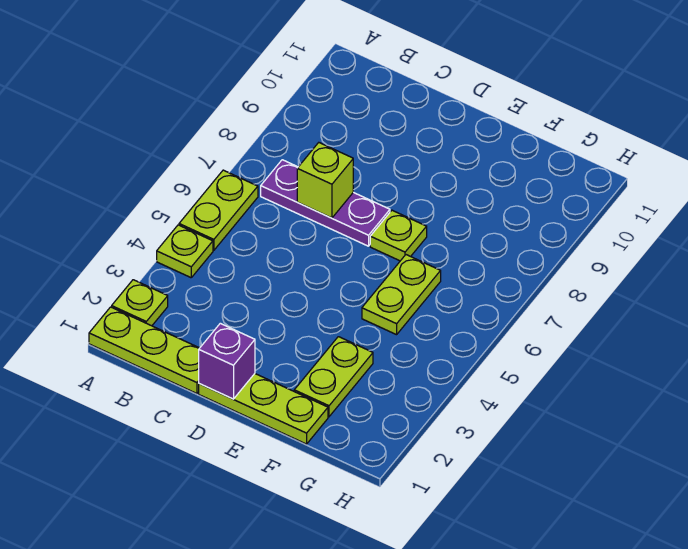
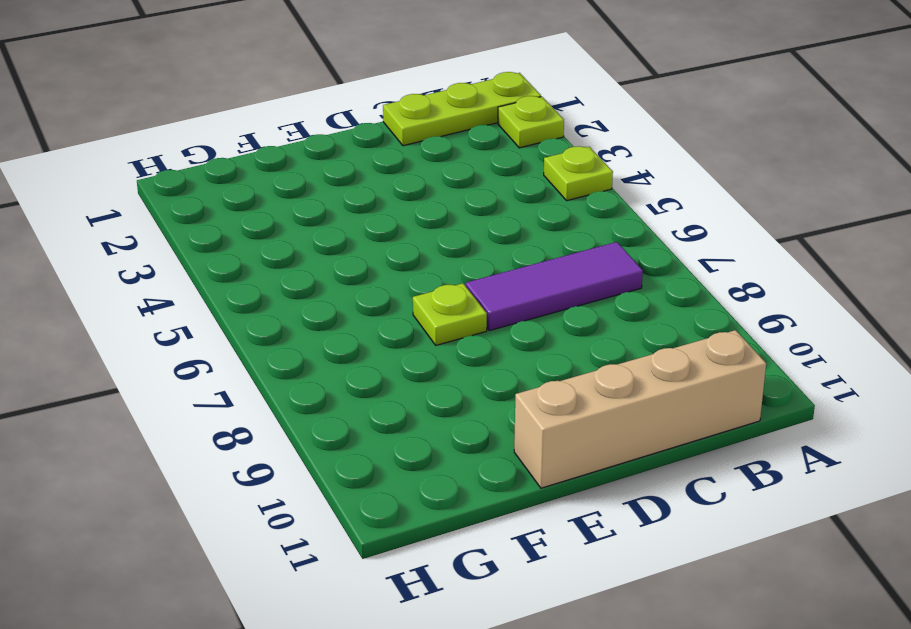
purple 1x3 tile [466,242,643,331] -> purple 1x3 plate [261,160,390,246]
tan 1x4 brick [514,330,766,488] -> none
none -> lime 1x2 plate [179,170,258,250]
none -> lime 1x3 plate [199,374,328,444]

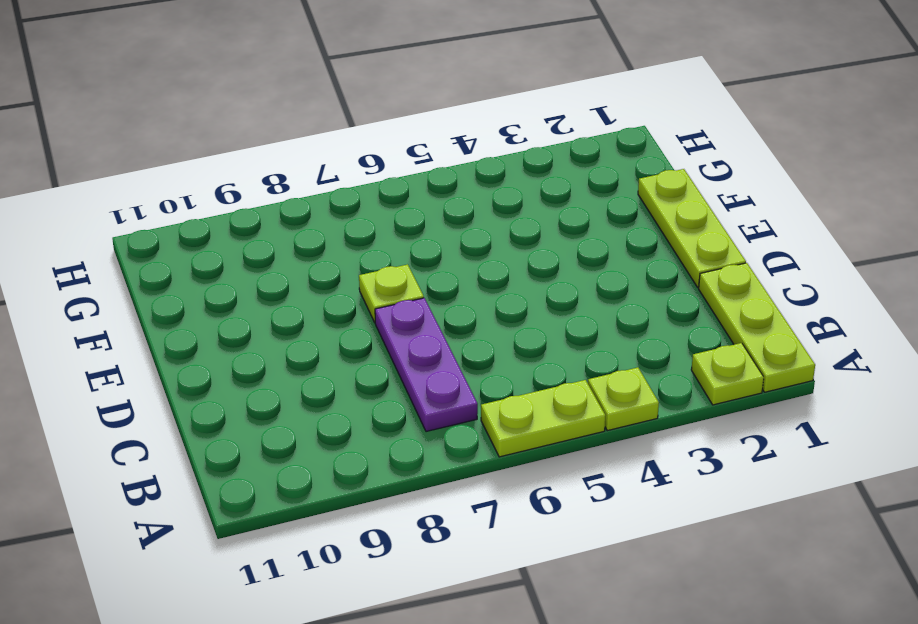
none -> lime 1x2 plate [294,337,373,417]
none -> lime 1x2 plate [362,255,441,335]

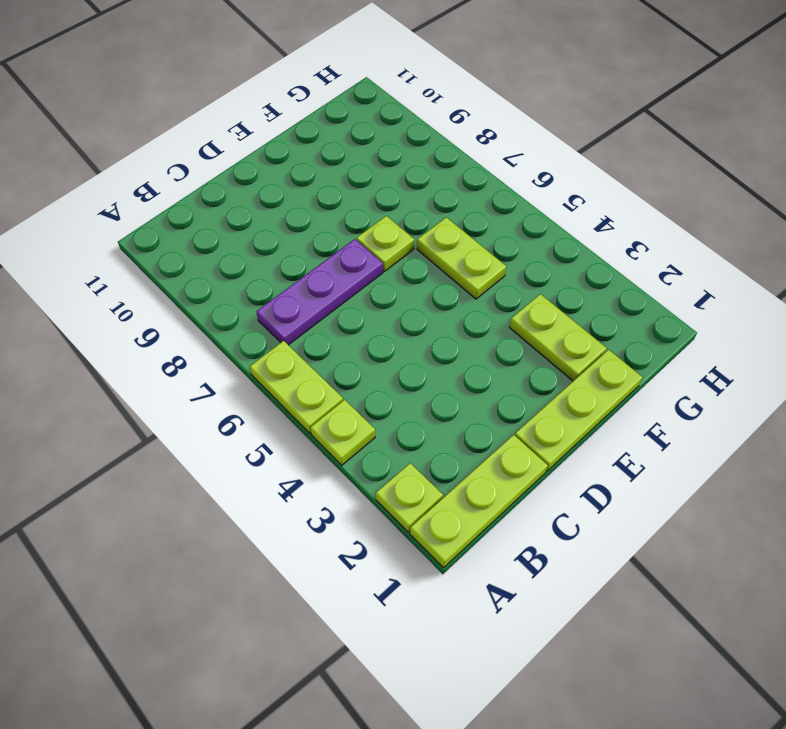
none -> lime 1x1 brick [297,143,353,218]
none -> purple 1x1 brick [199,323,255,399]

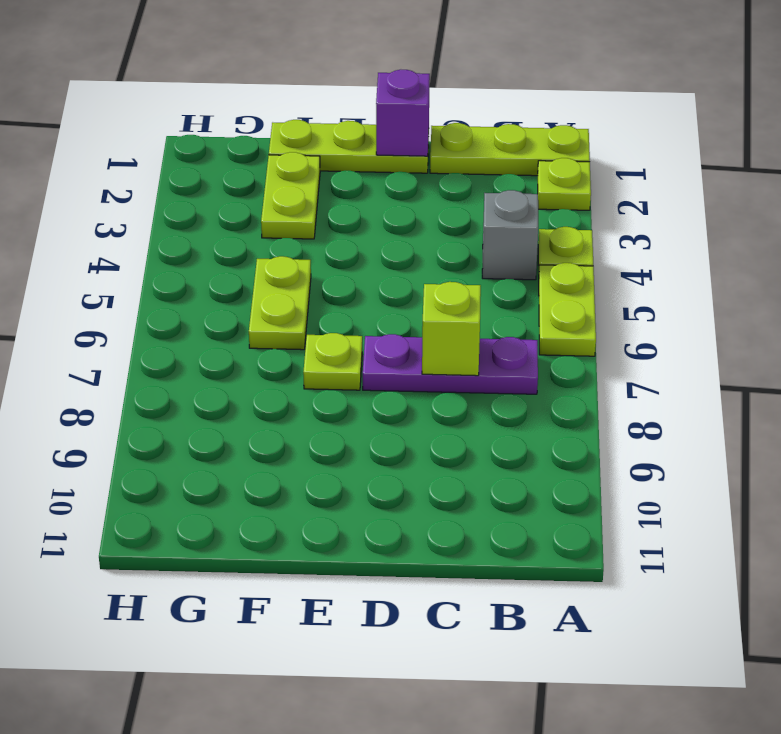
grey 1x1 brick [482,190,538,280] -> none

